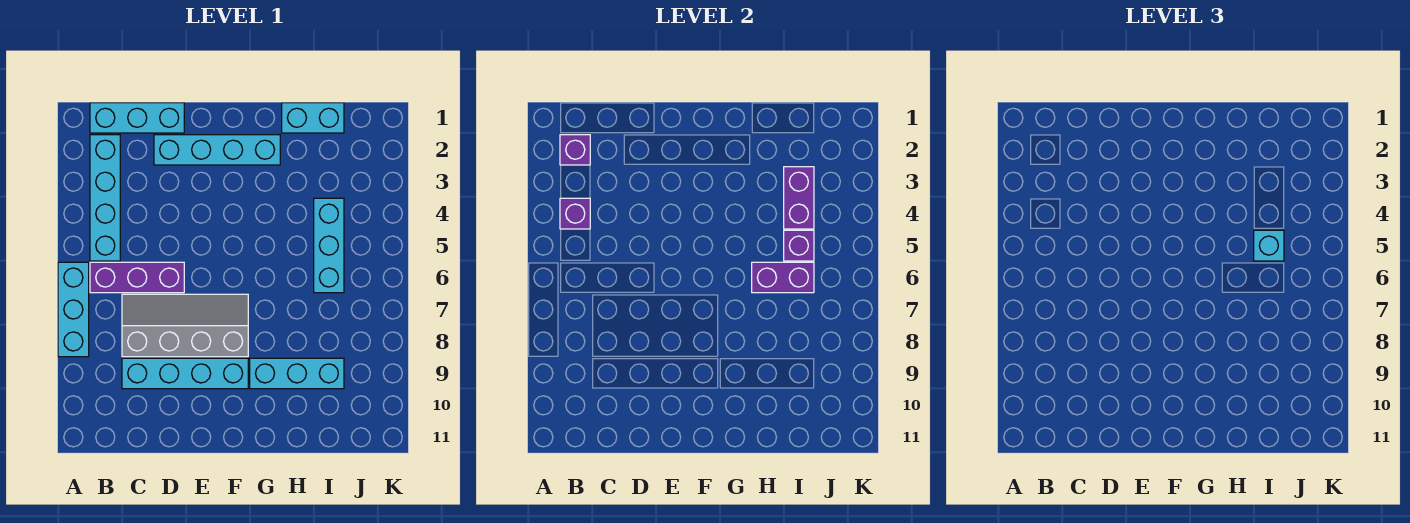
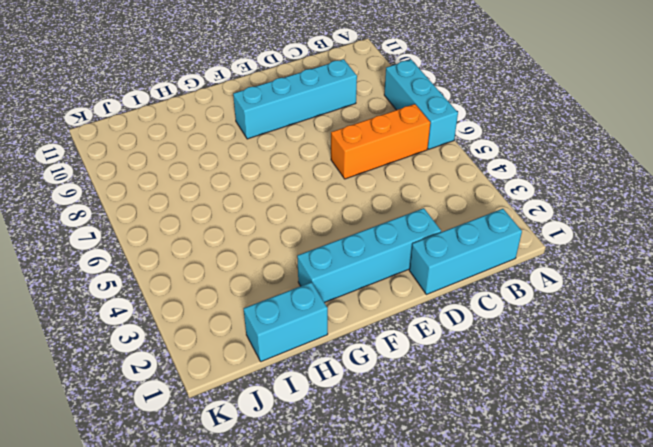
orange 1x3 brick [331,104,430,179] -> purple 1x3 brick [90,262,184,293]
none -> cyan 1x4 brick [90,135,120,261]
none -> grey 2x4 slope [122,294,248,357]
none -> cyan 1x3 brick [250,358,344,389]

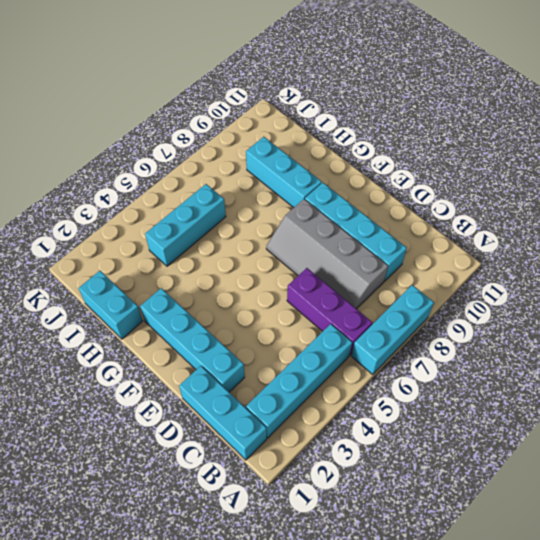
none -> purple 1x1 brick [560,135,590,165]
none -> purple 1x1 brick [560,198,590,229]
none -> purple 1x2 brick [752,262,814,293]

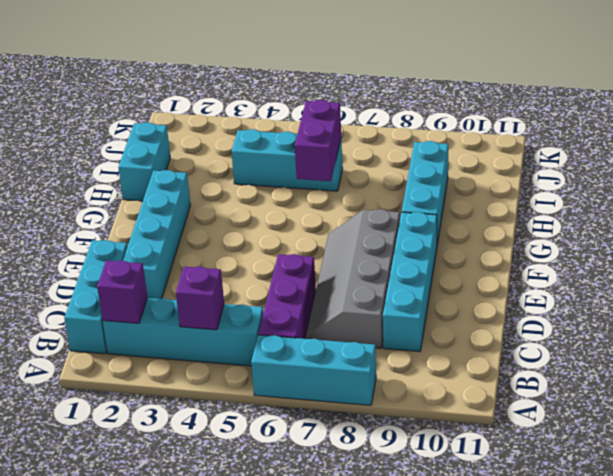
none -> purple 1x2 brick [784,167,814,229]
none -> purple 1x1 brick [784,230,814,261]
none -> cyan 1x1 brick [1254,230,1284,261]

